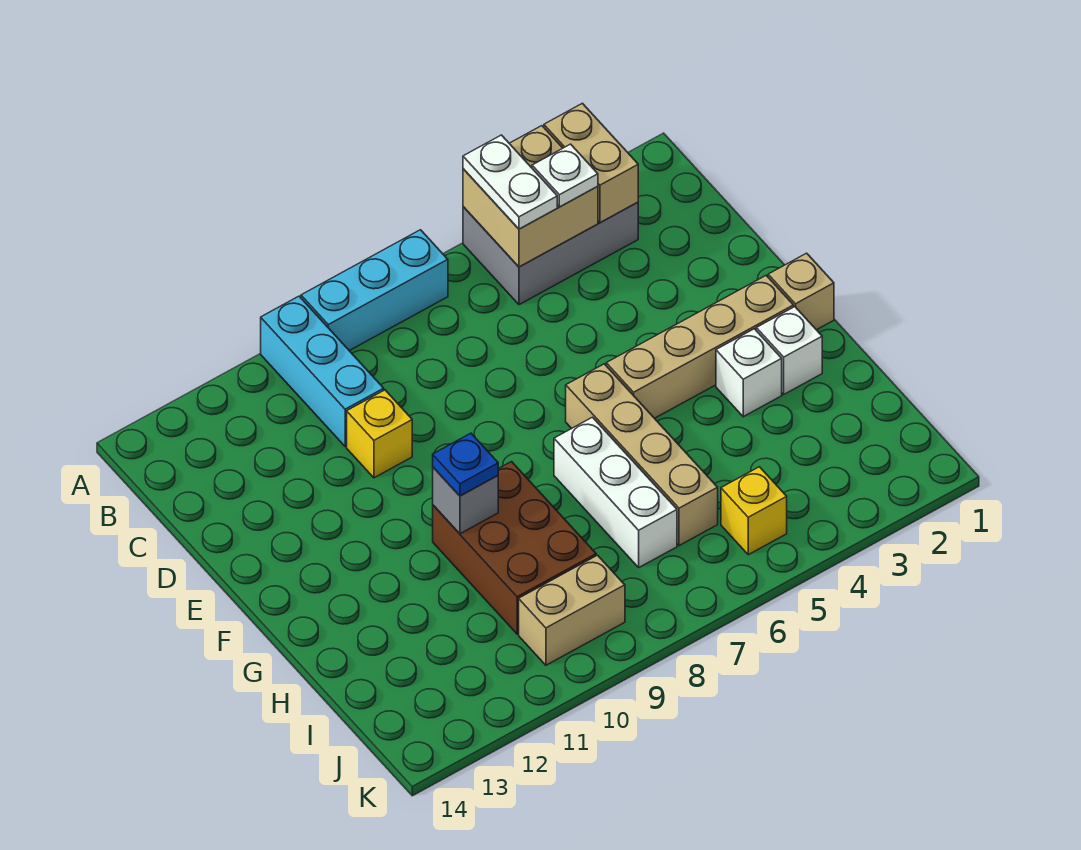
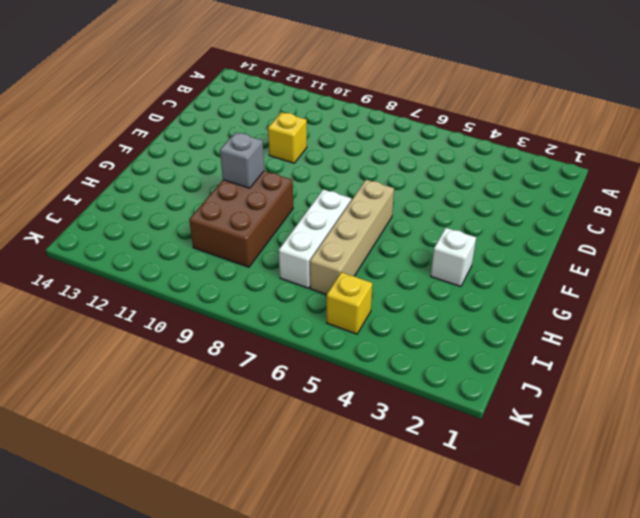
none -> grey 2x3 brick [463,202,638,305]
none -> cyan 1x3 brick [301,230,448,351]
none -> cyan 1x3 brick [261,296,384,446]

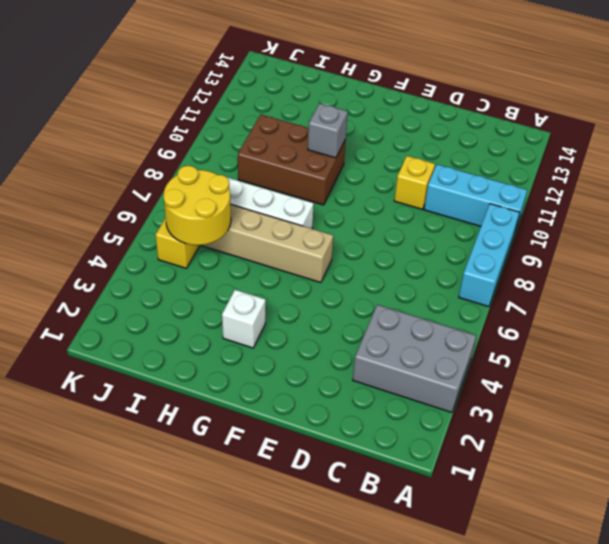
grey 2x3 brick [353,305,476,413] -> grey 2x3 brick turned to [463,202,638,305]
yellow 2x2 round brick [164,166,231,245] -> none
none -> tan 1x1 brick [768,253,834,330]
none -> tan 1x4 brick [606,276,794,418]
none -> white 1x1 brick [756,307,822,394]

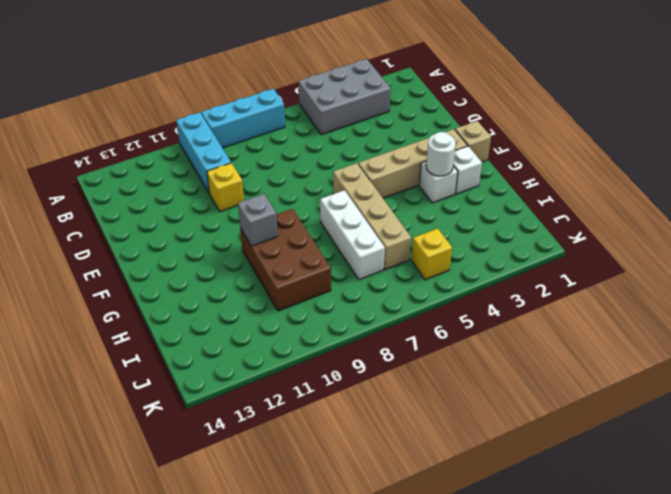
white 1x1 round brick [426,132,456,176] -> none
none -> tan 1x2 brick [519,555,625,665]
none -> tan 1x2 brick [544,103,638,222]
none -> tan 2x2 brick [463,126,598,267]

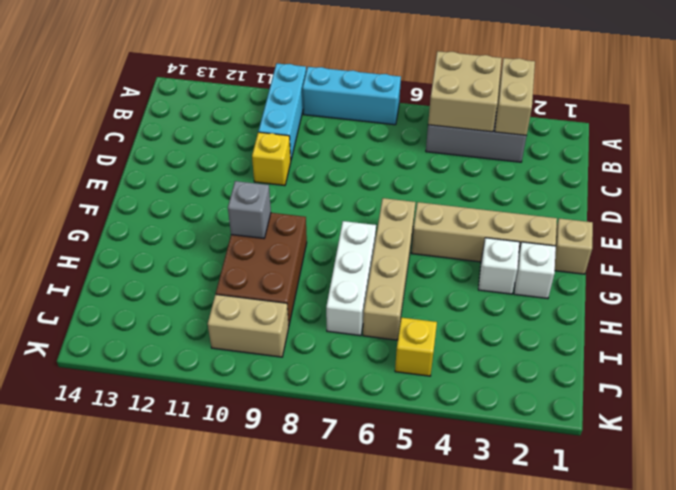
none -> white 1x2 plate [463,135,557,229]
none -> white 1x1 plate [532,144,598,207]
none -> blue 1x1 plate [433,433,498,496]

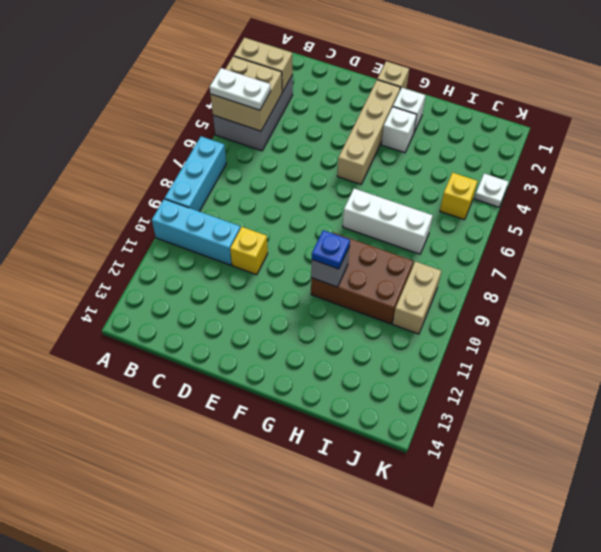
white 1x1 plate [475,173,509,207] -> white 1x1 plate moved to [532,144,598,207]
none -> tan 1x4 brick [566,364,718,546]

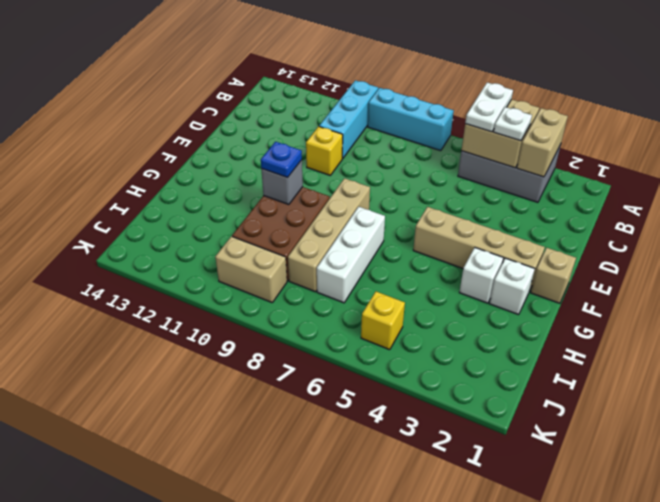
tan 1x4 brick [288,178,370,292] -> tan 1x4 brick moved to [566,364,718,546]

